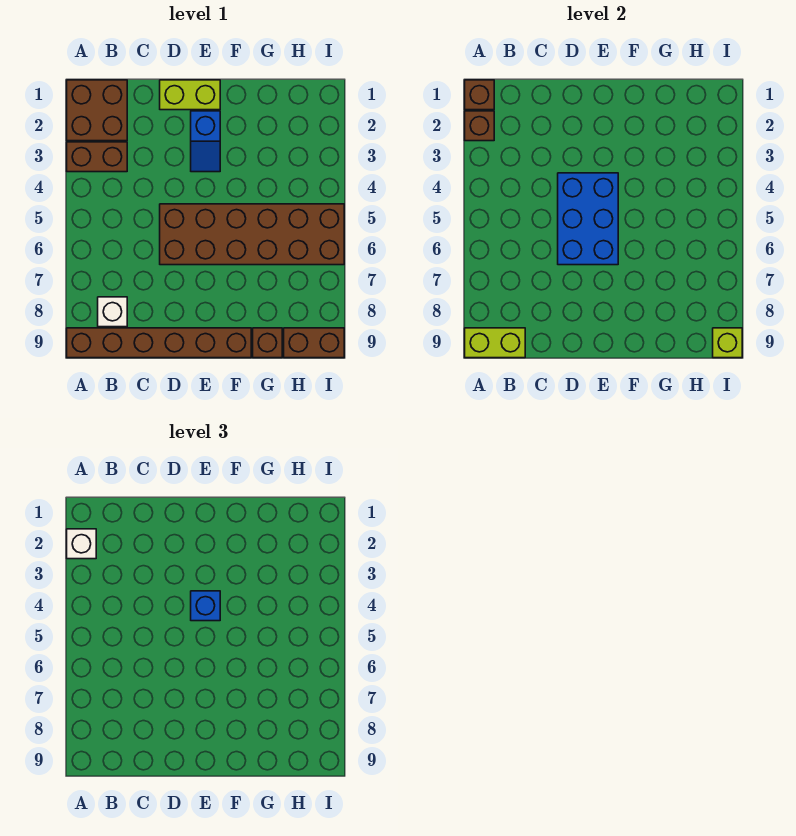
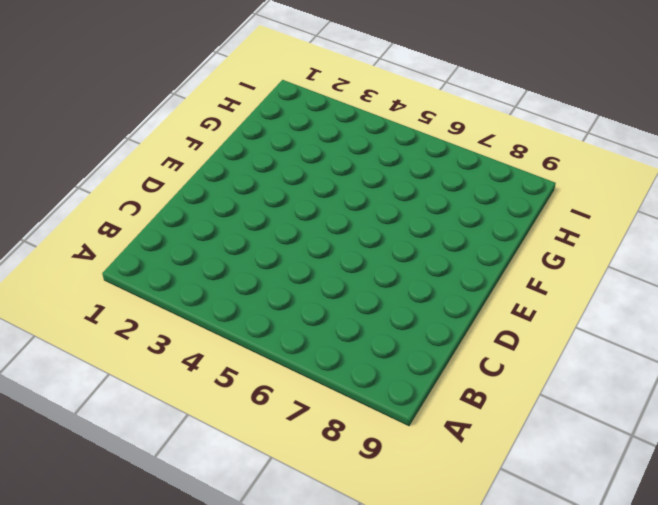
none -> brown 2x2 brick [67,80,127,141]
none -> brown 1x2 brick [67,142,127,172]
none -> brown 1x6 brick [67,328,251,358]

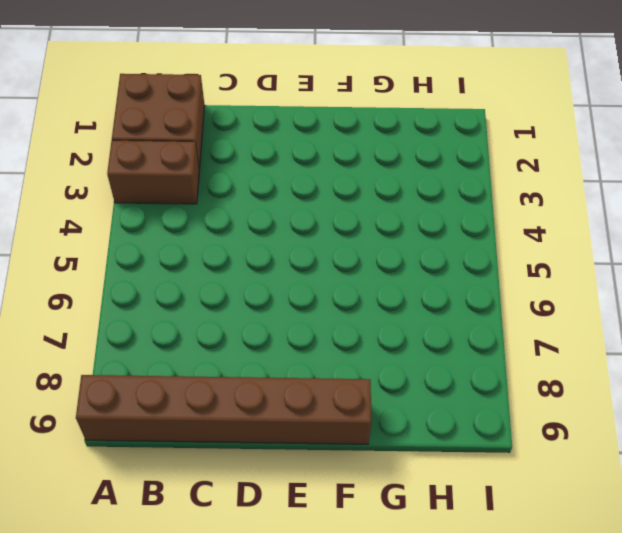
none -> white 1x1 brick [98,297,127,327]
none -> lime 1x2 brick [160,80,220,110]
none -> brown 2x6 brick [160,204,344,265]

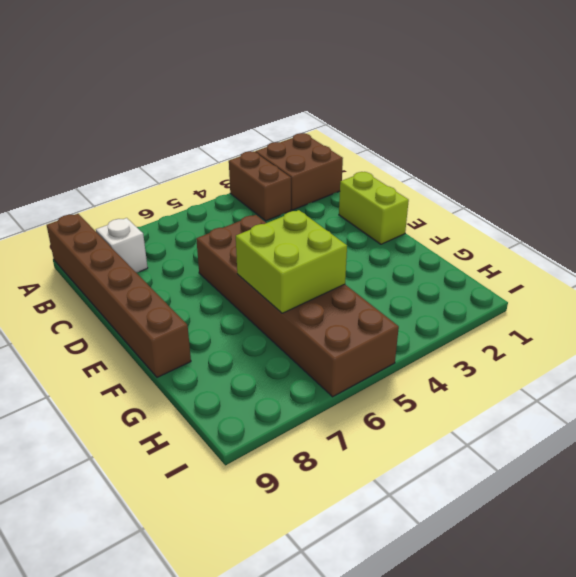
lime 2x2 brick [236,210,347,313] -> none
none -> blue 1x2 slope [191,111,220,172]
none -> brown 1x1 brick [253,328,282,358]
none -> brown 1x2 brick [284,328,344,358]

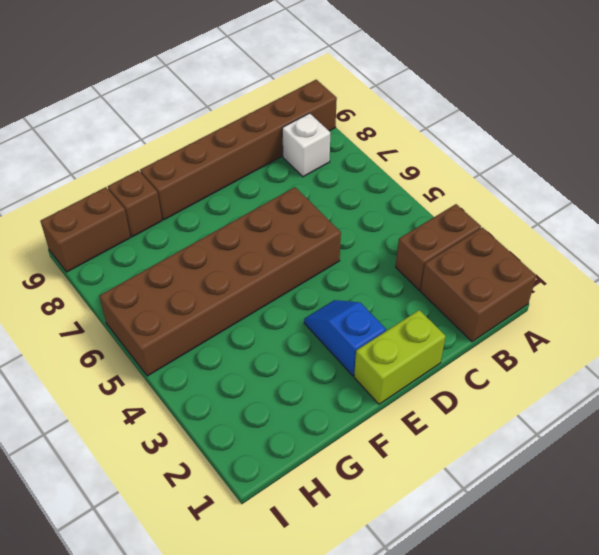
none -> brown 1x1 brick [465,80,494,110]
none -> brown 1x1 brick [465,111,494,141]
none -> lime 1x2 brick [465,328,525,358]

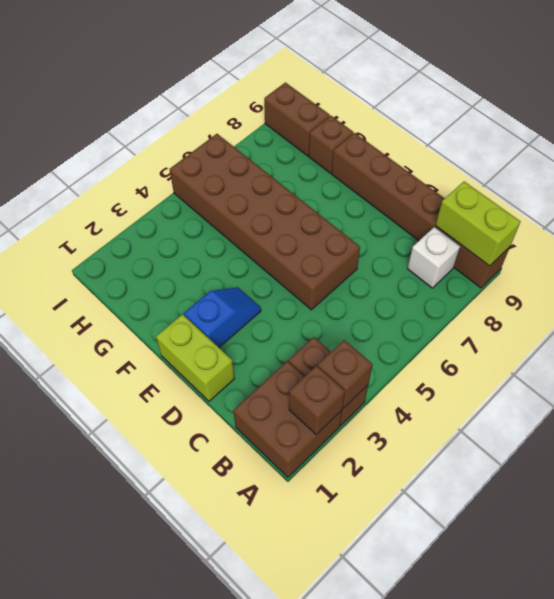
brown 1x1 brick [318,340,373,408] -> brown 1x1 brick moved to [465,80,494,110]
none -> blue 2x3 brick [558,173,618,265]
none -> lime 1x1 brick [713,328,742,358]
none -> white 1x1 brick [67,529,96,559]

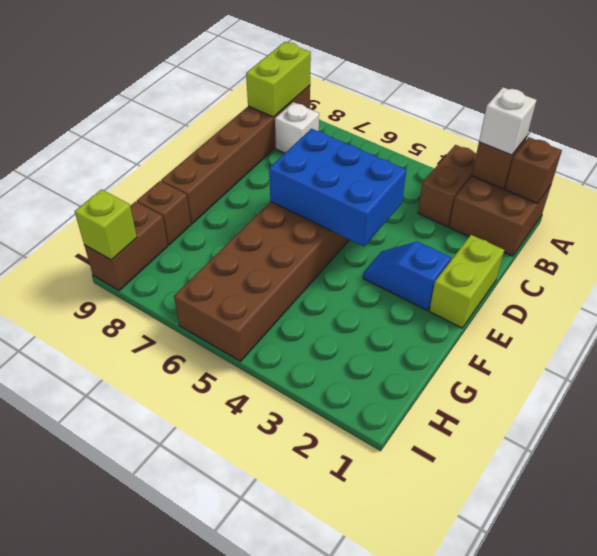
none -> blue 1x1 brick [191,591,220,621]

